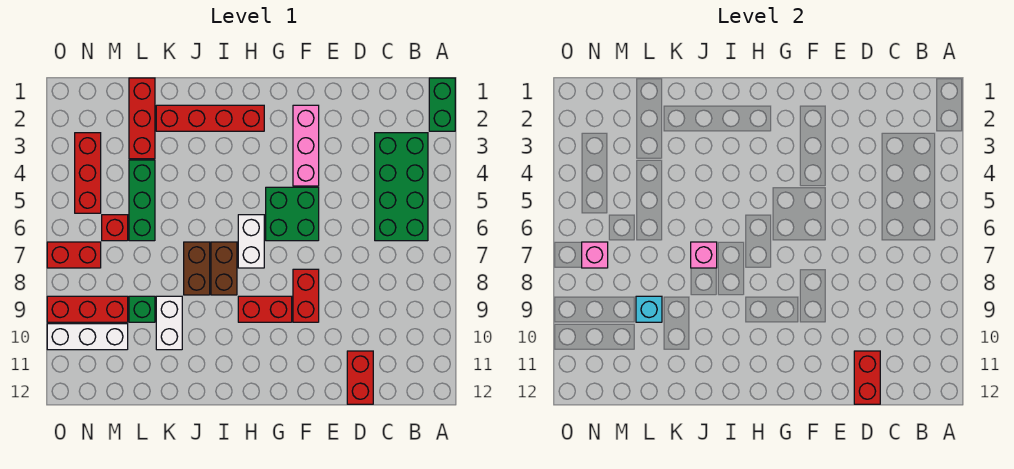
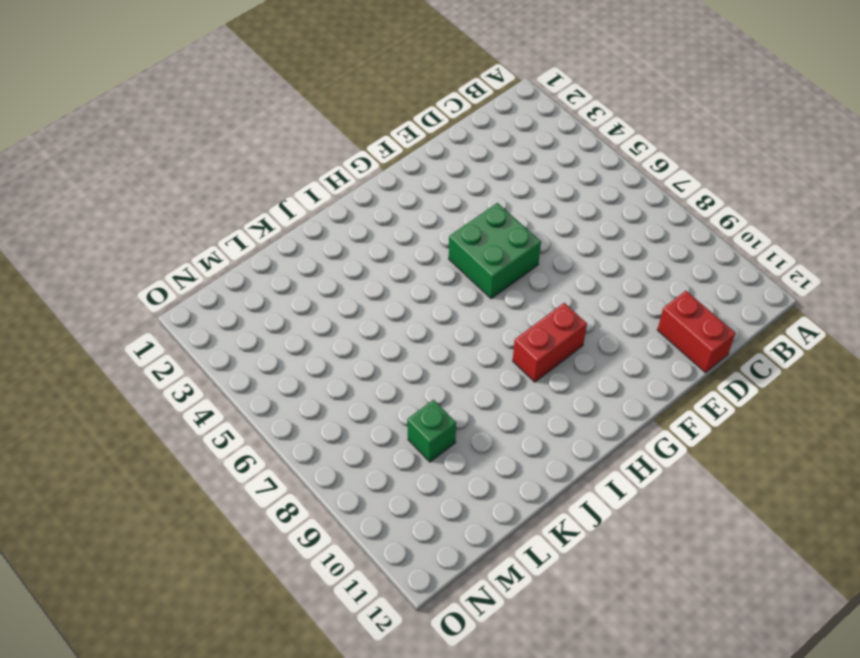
none -> green 1x2 brick [429,78,455,131]
none -> green 2x4 brick [375,133,428,241]
none -> pink 1x3 brick [293,105,319,186]

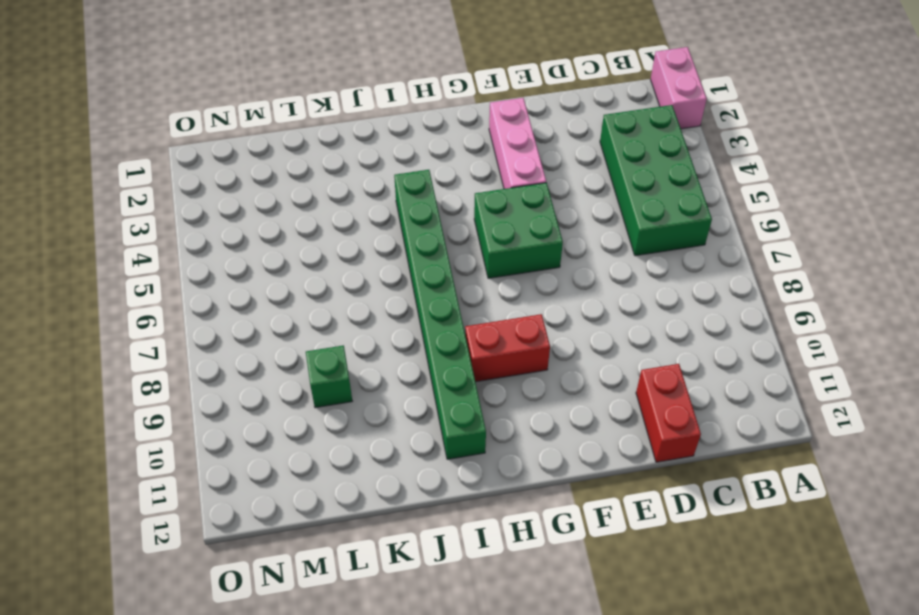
pink 1x2 brick [651,47,707,129] -> green 1x2 brick [429,78,455,131]
green 1x8 brick [394,170,486,459] -> brown 1x2 brick [211,242,237,295]
none -> red 1x2 brick [293,269,319,322]
none -> red 1x4 brick [156,105,264,131]
none -> white 1x2 brick [238,215,264,268]

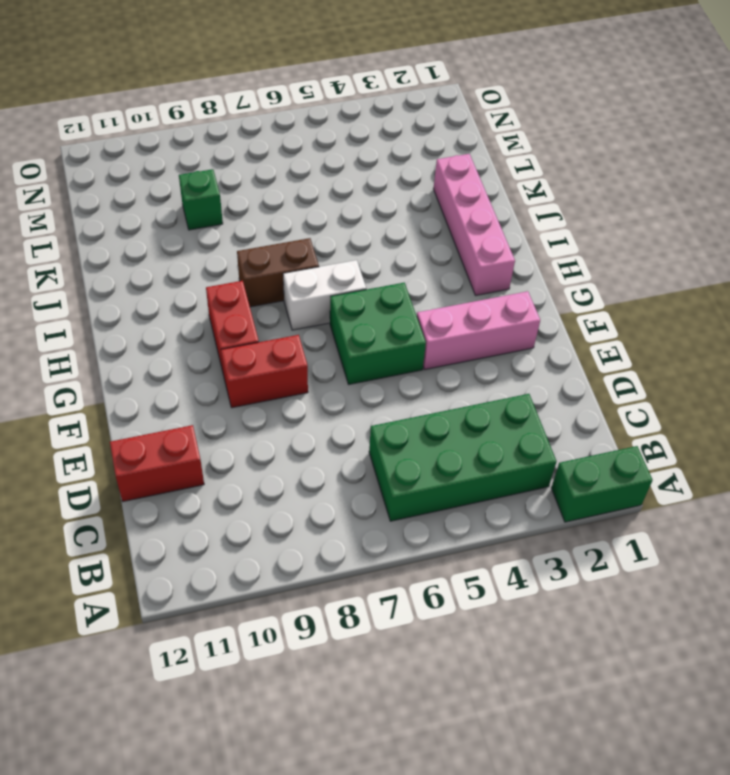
pink 1x4 brick [433,154,515,295] -> red 1x4 brick [156,105,264,131]
none -> brown 1x2 brick [184,242,210,295]
none -> white 1x2 brick [156,296,182,350]
none -> red 1x3 brick [129,78,155,159]

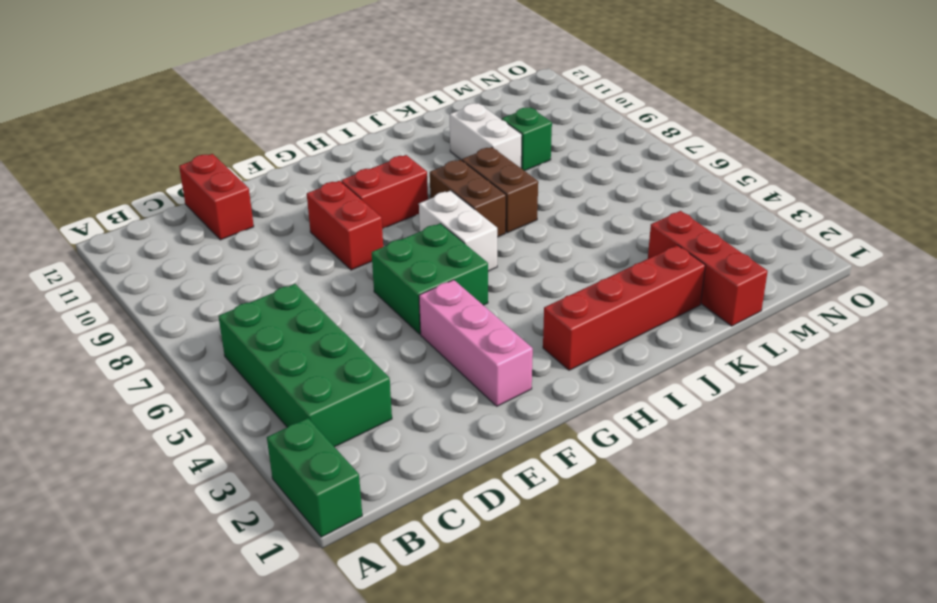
none -> green 1x3 brick [129,160,155,241]
none -> red 1x1 brick [102,215,128,241]
none -> red 1x3 brick [47,296,128,322]

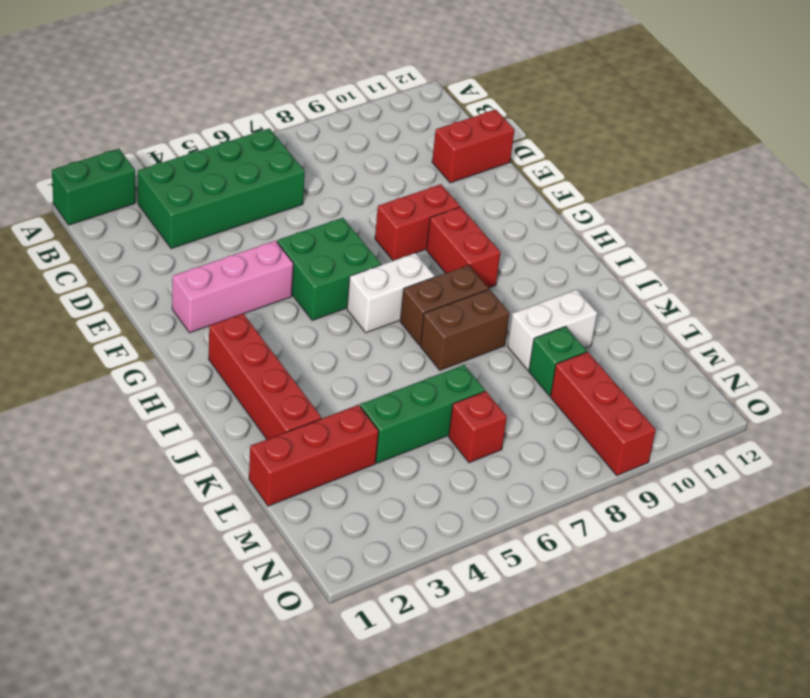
none -> white 1x3 brick [47,324,128,350]
none -> red 1x3 brick [75,133,101,213]
none -> red 1x2 brick [47,242,101,268]

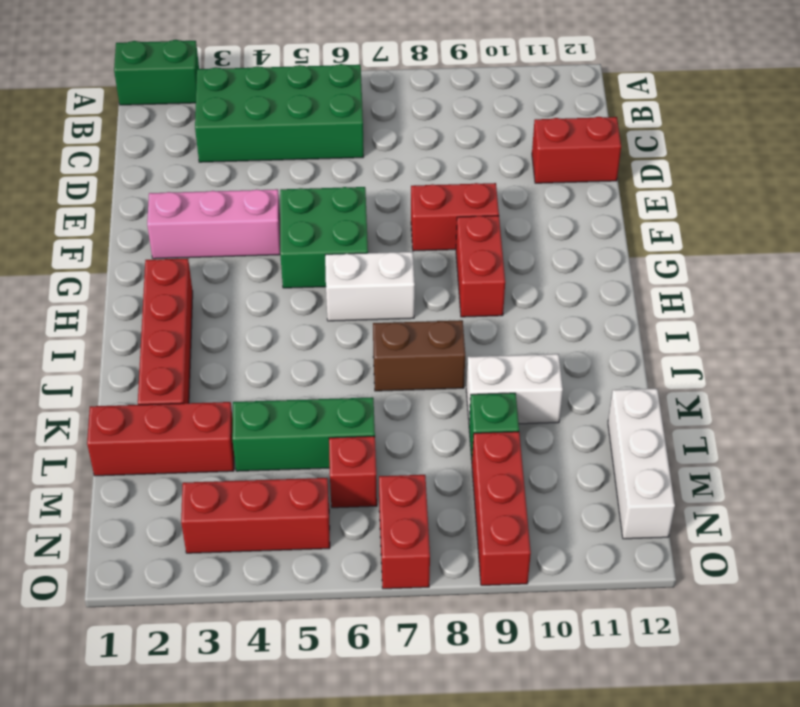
white 1x3 brick [608,389,675,539] -> white 1x3 brick moved to [47,324,128,350]
none -> brown 1x2 brick [211,242,237,295]
none -> red 1x2 brick [854,351,880,404]
none -> pink 1x1 brick [691,242,717,268]

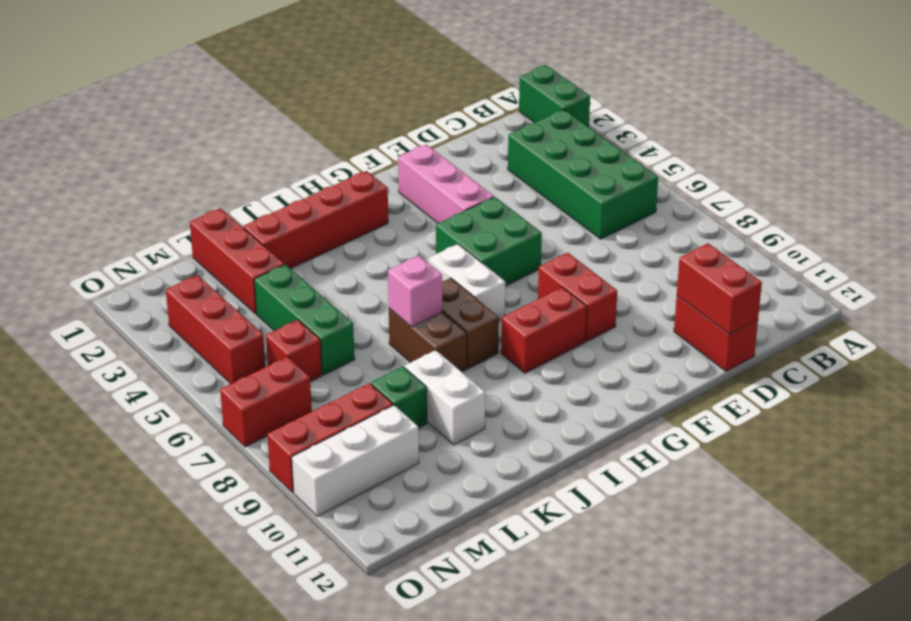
none -> cyan 1x1 brick [636,296,662,322]
none -> pink 1x1 brick [582,242,608,268]

